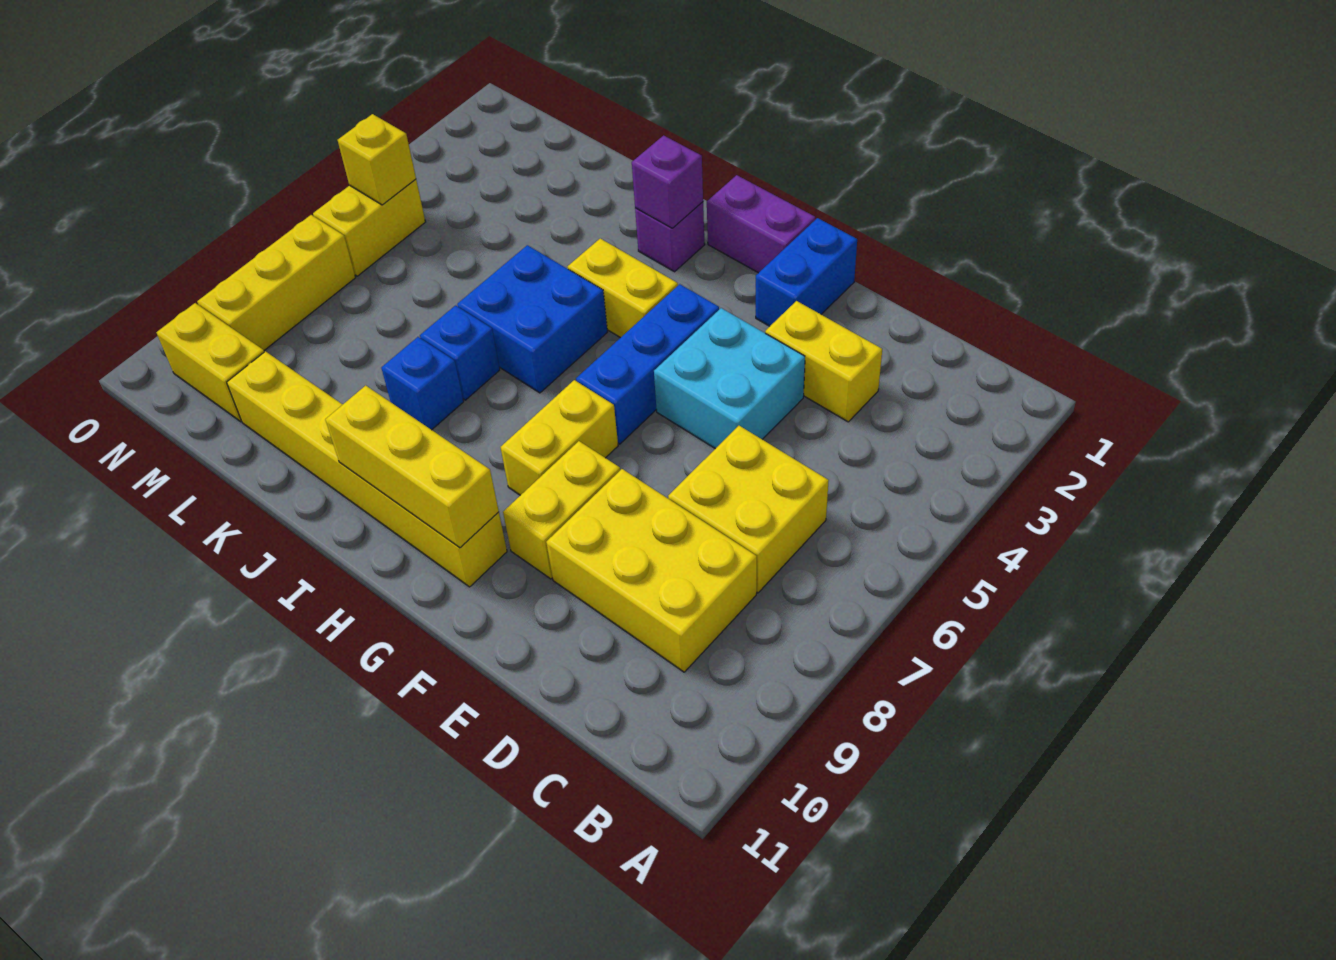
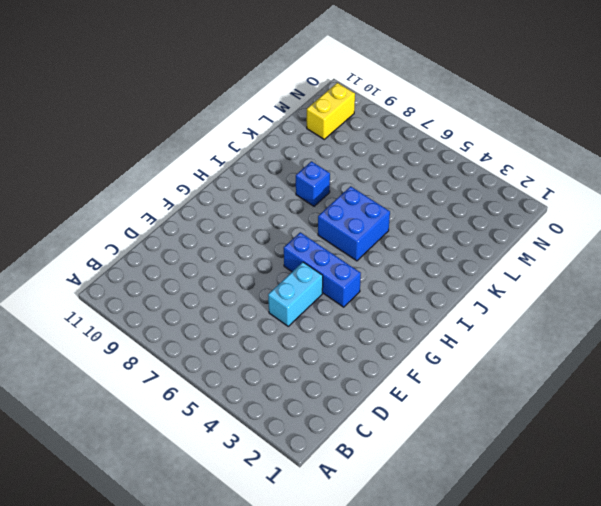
cyan 1x2 brick [268,262,323,326] -> cyan 2x2 brick [654,308,805,449]
none -> yellow 2x2 brick [668,426,829,593]
none -> yellow 2x3 brick [546,469,757,672]
none -> yellow 1x2 brick [765,301,882,422]

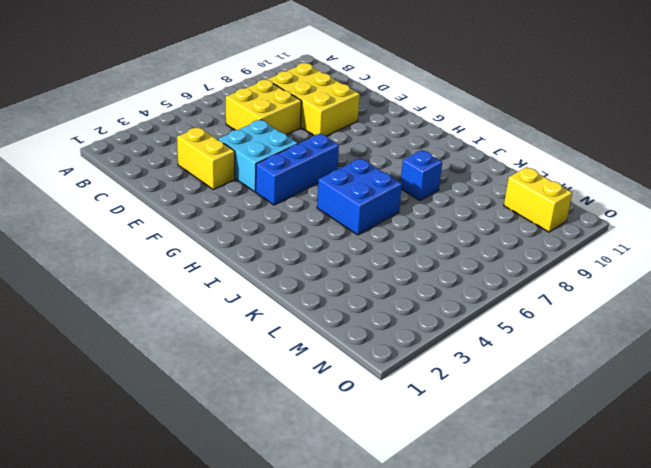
none -> blue 1x2 brick [756,218,857,326]
none -> yellow 1x2 brick [503,441,620,579]
none -> purple 1x2 brick [707,175,815,273]

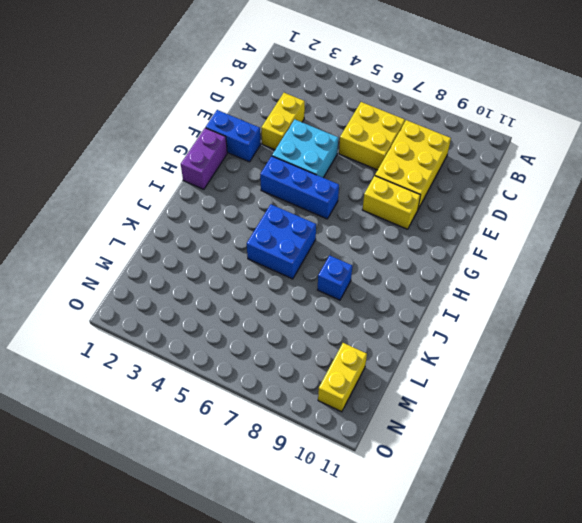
none -> yellow 1x2 brick [501,380,618,495]
none -> yellow 1x6 brick [227,351,507,587]
none -> yellow 1x2 brick [568,238,678,338]

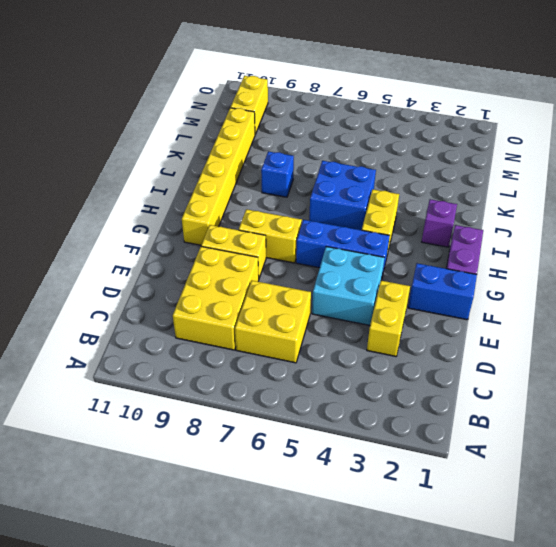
none -> blue 1x1 brick [420,306,500,400]
none -> yellow 1x2 brick [313,179,425,276]
none -> yellow 1x3 brick [197,215,356,350]

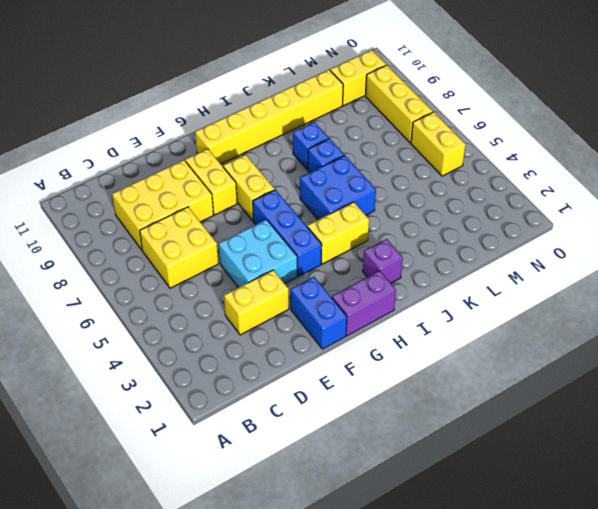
none -> yellow 1x3 brick [325,385,499,548]
none -> purple 1x1 brick [632,135,703,228]
none -> yellow 1x1 brick [338,114,416,205]

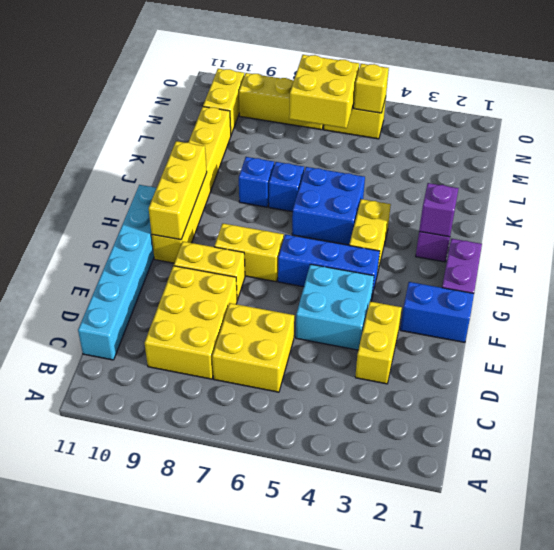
cyan 1x6 brick [78,185,157,360] -> none
yellow 2x2 brick [289,55,359,128] -> none

